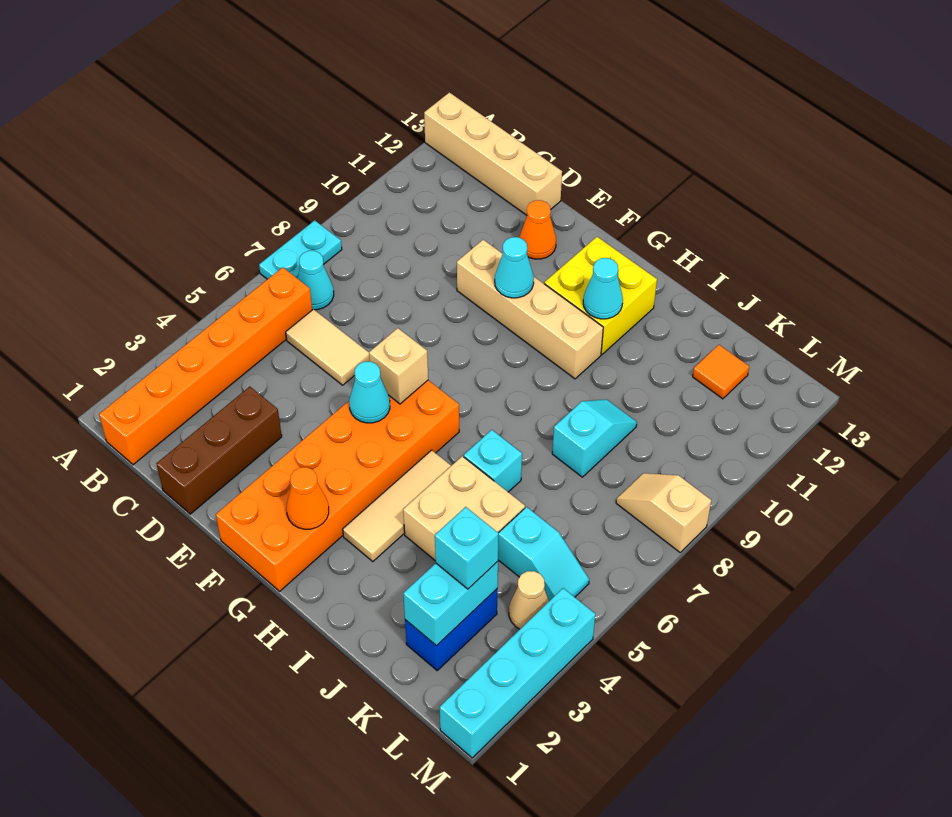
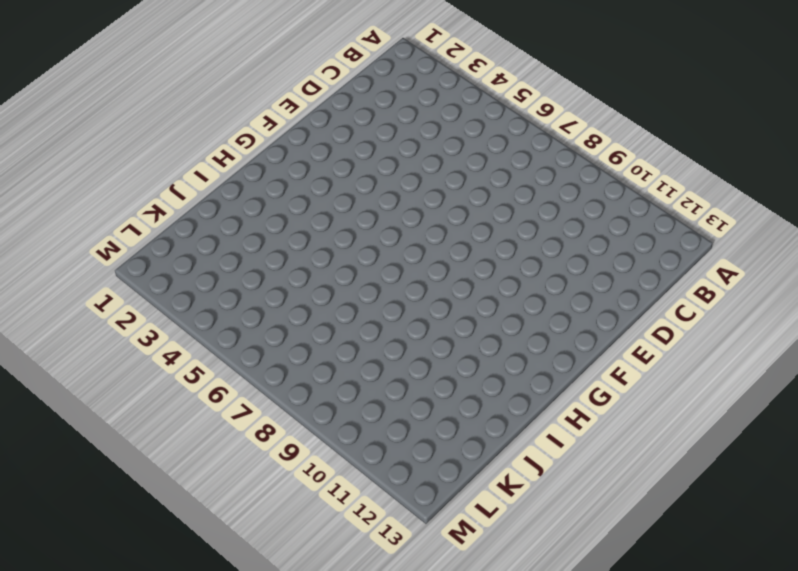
none -> cyan 1x2 plate [259,220,342,279]
none -> tan 1x4 brick [424,93,562,215]
none -> orange 1x6 brick [99,267,312,465]

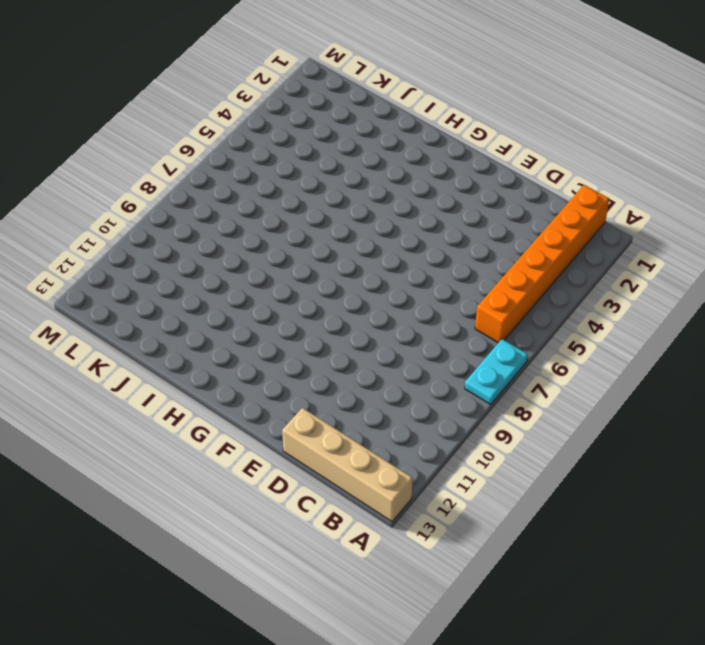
none -> cyan 1x1 cone [298,251,334,310]
none -> tan 1x2 tile [286,309,370,385]
none -> brown 1x3 brick [157,387,282,514]

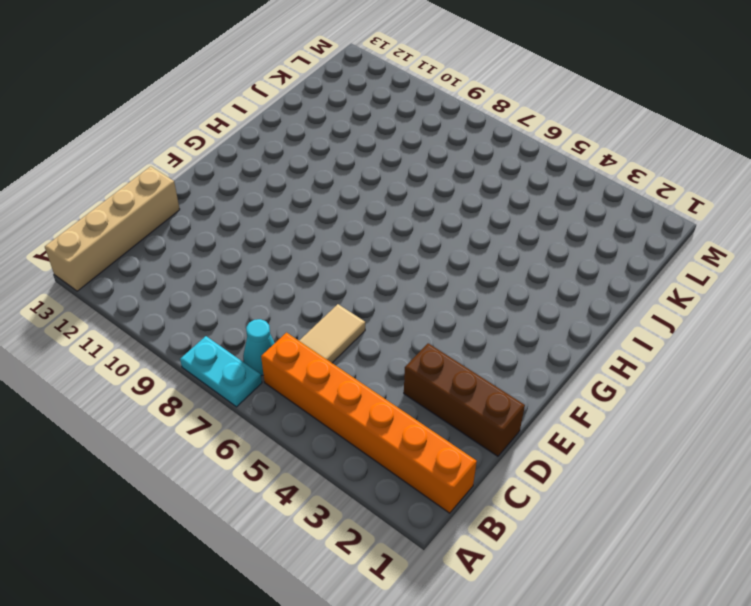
none -> tan 1x4 brick [457,240,603,379]
none -> orange 1x1 cone [519,200,556,259]
none -> orange 2x6 brick [216,380,459,591]

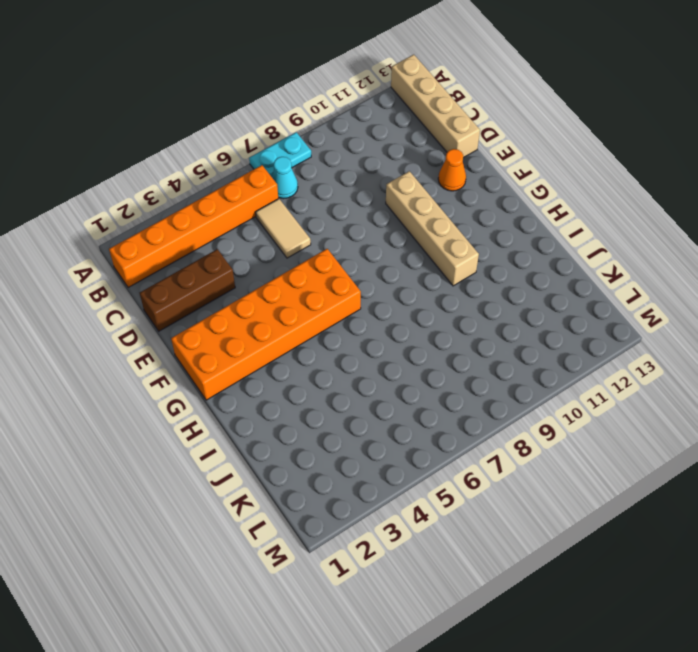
none -> yellow 2x2 brick [544,237,657,354]
none -> tan 1x3 tile [343,450,451,562]
none -> tan 2x2 brick [403,456,525,561]

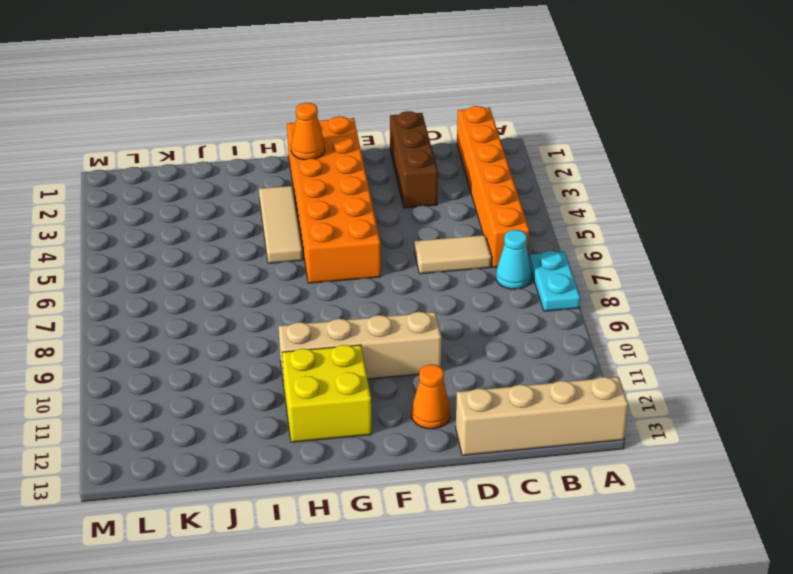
none -> tan 2x2 brick [403,456,525,561]
none -> cyan 1x1 brick [464,430,522,492]
none -> cyan 1x2 slope [552,399,637,477]

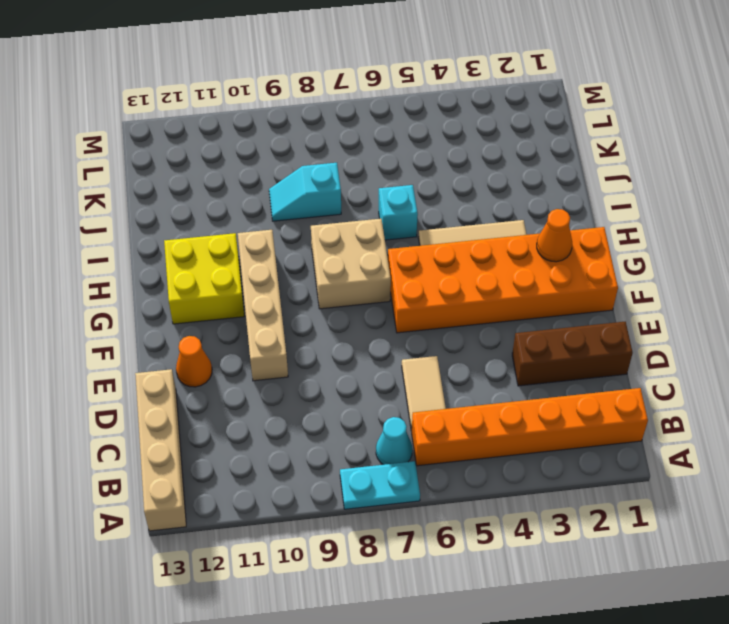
tan 2x2 brick [311,219,391,309] -> tan 2x2 brick moved to [403,456,525,561]
none -> blue 1x2 brick [405,589,497,670]
none -> cyan 1x2 slope [498,507,589,601]
none -> orange 1x1 tile [693,345,749,399]

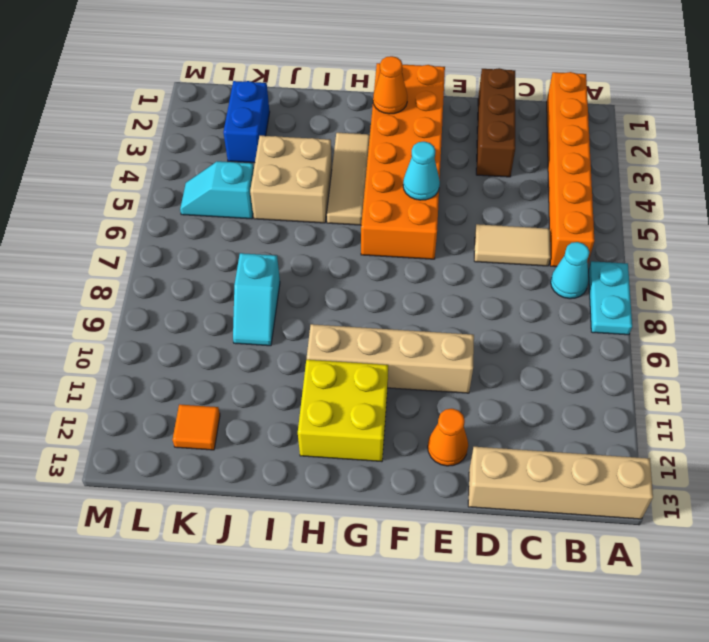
none -> cyan 1x1 brick [464,430,522,492]
none -> tan 1x1 cone [509,571,549,629]
none -> tan 1x2 slope [616,473,711,552]

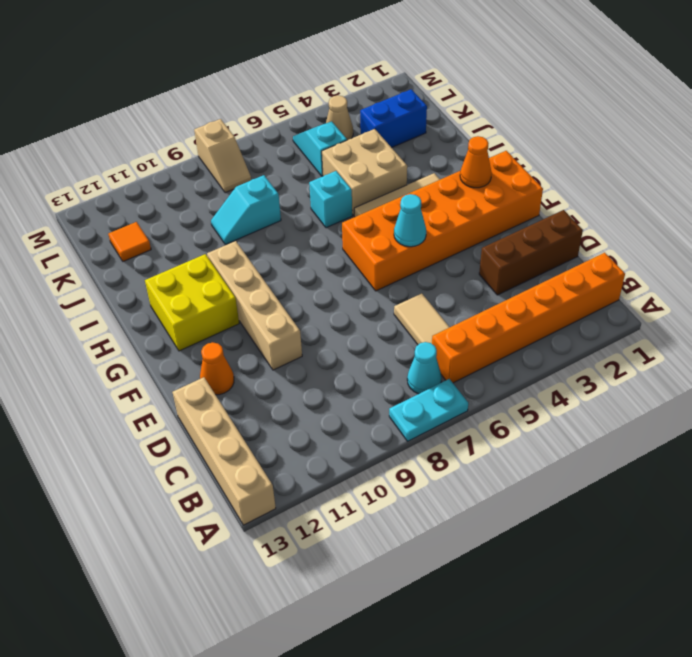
none -> cyan 1x4 brick [440,588,595,758]
none -> tan 1x1 brick [369,328,428,404]
none -> cyan 1x1 cone [495,237,534,298]

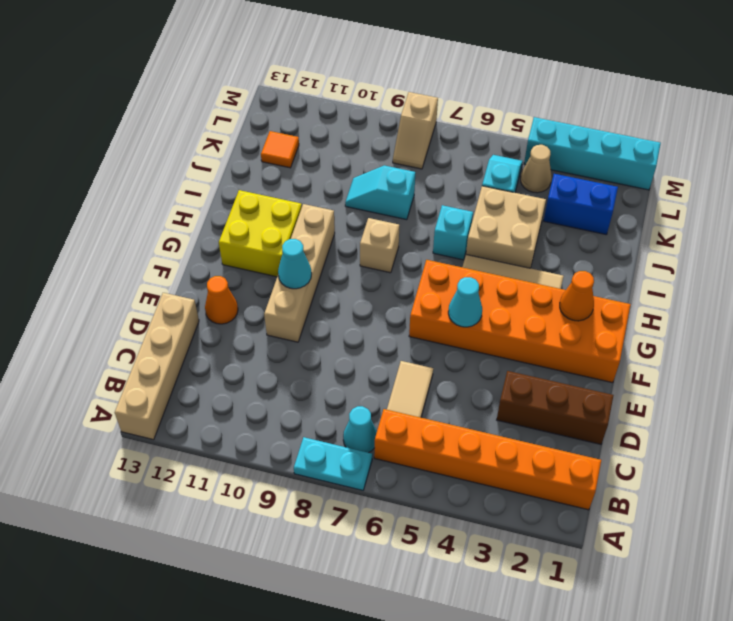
tan 1x1 brick [360,218,399,273] -> tan 1x1 brick moved to [369,328,428,404]
none -> cyan 1x1 cone [583,258,623,319]
none -> cyan 1x2 brick [403,562,498,646]
none -> cyan 1x1 brick [435,507,498,589]

